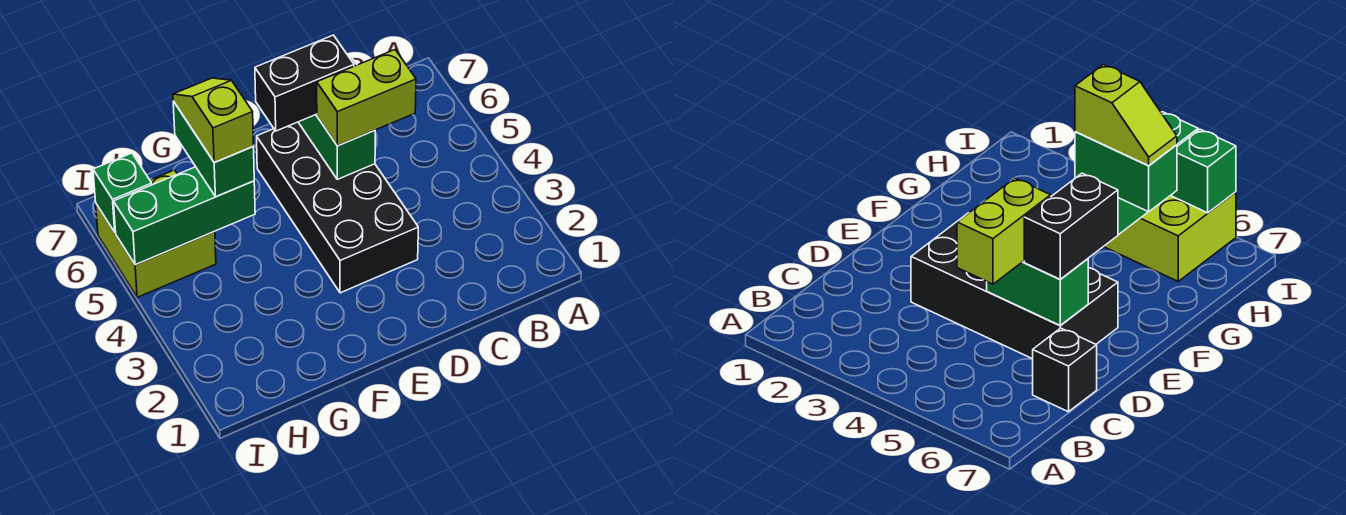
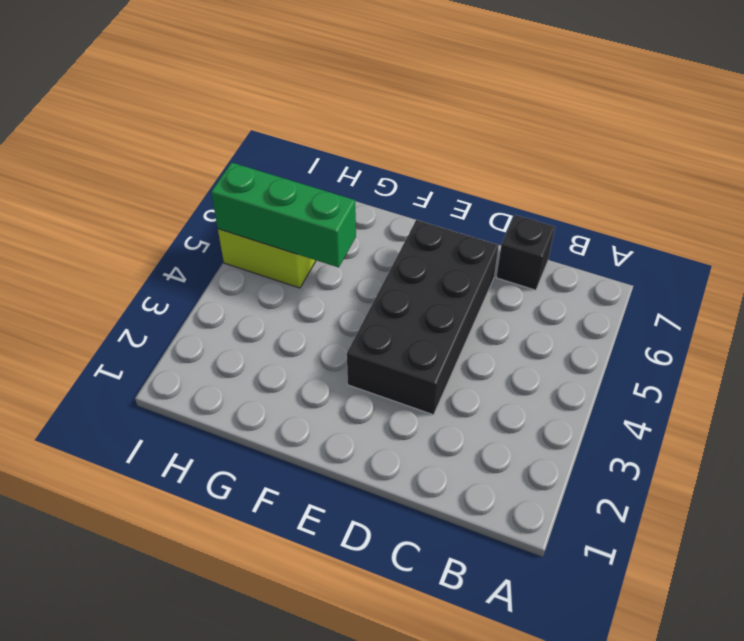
none -> green 1x2 brick [298,114,375,179]
none -> green 1x1 brick [93,153,152,232]

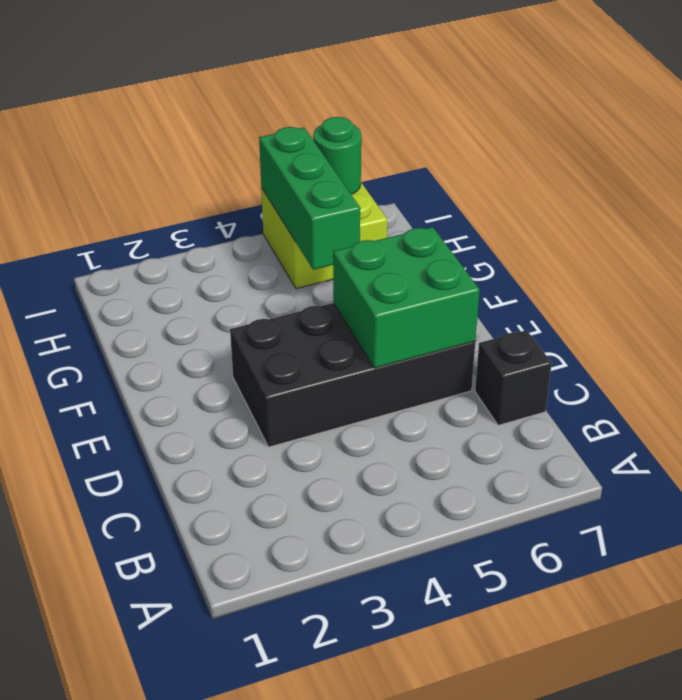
green 2x2 brick [333,227,480,368] -> green 1x2 brick [298,114,375,179]
green 1x1 round brick [313,117,361,194] -> green 1x1 brick [93,153,152,232]
none -> lime 1x2 brick [317,50,416,146]
none -> black 1x2 brick [255,35,354,131]

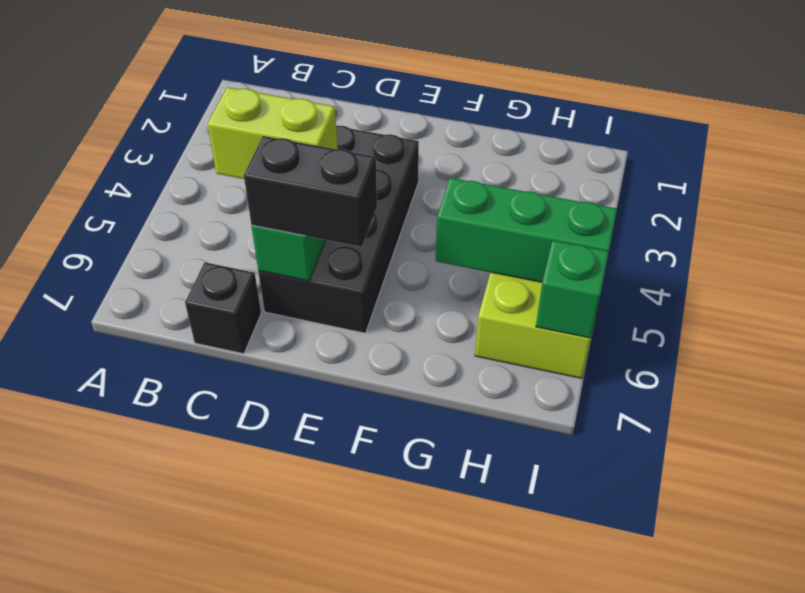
none -> green 1x2 brick [173,101,254,197]
none -> lime 1x2 slope [173,78,254,163]

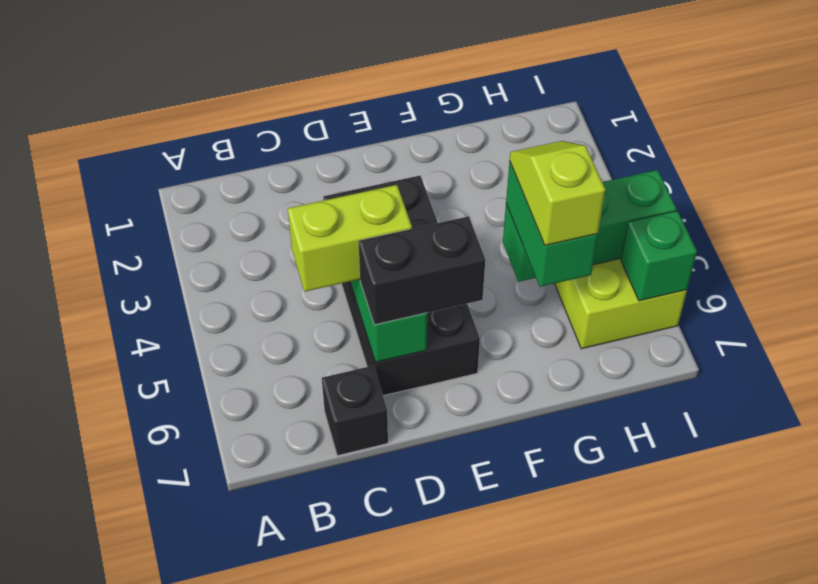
lime 1x2 slope [510,141,605,245] -> lime 1x2 slope turned to [173,78,254,163]

